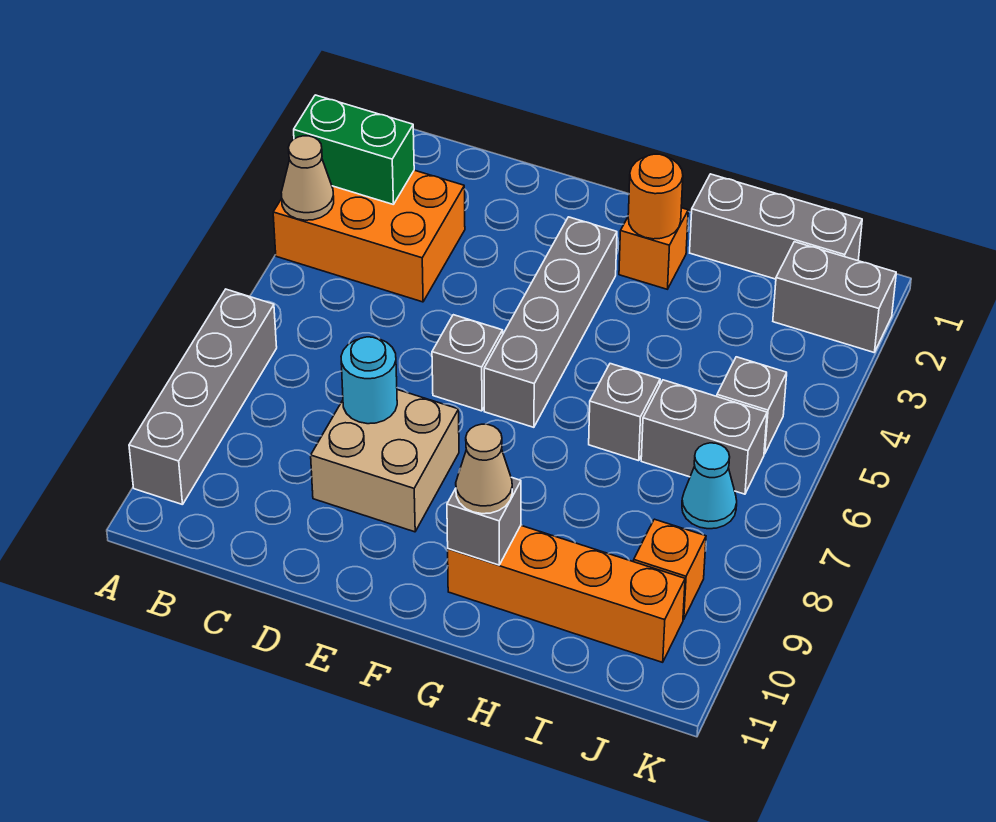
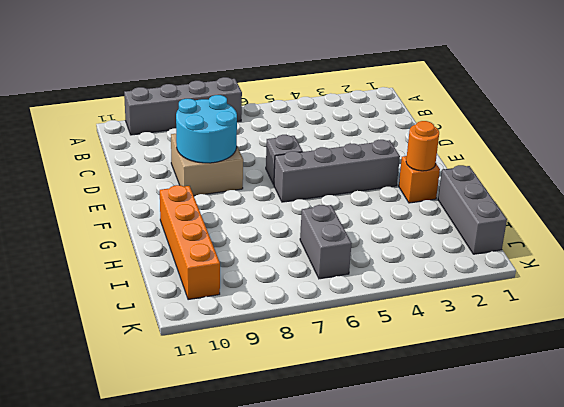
cyan 2x2 round brick [176,95,237,163] -> cyan 1x1 round brick [341,337,397,424]
none -> orange 2x3 brick [273,170,465,302]
none -> grey 1x1 brick [589,364,660,461]
none -> grey 1x2 brick [773,242,896,352]

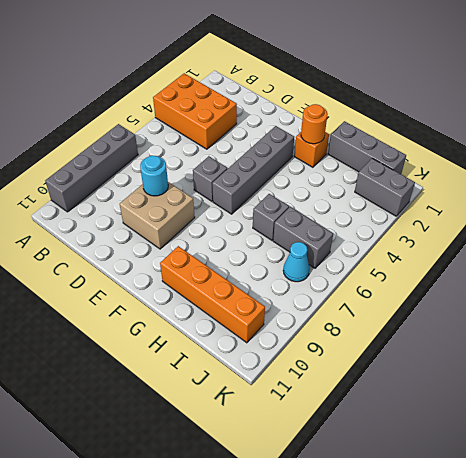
none -> grey 1x1 brick [717,357,787,454]
none -> orange 1x1 brick [634,519,706,619]
none -> green 1x2 brick [294,95,414,205]

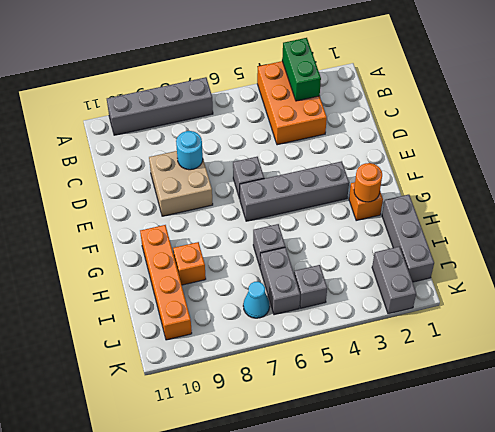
orange 1x1 brick [173,242,206,285] -> orange 1x1 brick moved to [634,519,706,619]
none -> tan 1x1 cone [281,136,334,220]
none -> grey 1x1 brick [447,477,521,565]
none -> tan 1x1 cone [456,424,512,514]

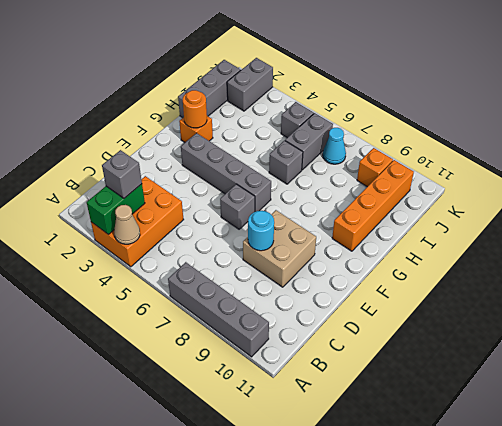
grey 1x1 brick [102,150,142,198] -> grey 1x1 brick moved to [447,477,521,565]
none -> tan 1x1 cone [456,424,512,514]

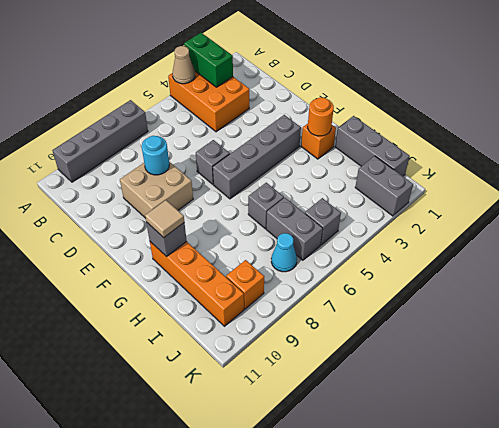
tan 1x1 tile [145,200,184,238] -> tan 1x1 cone [456,424,512,514]

